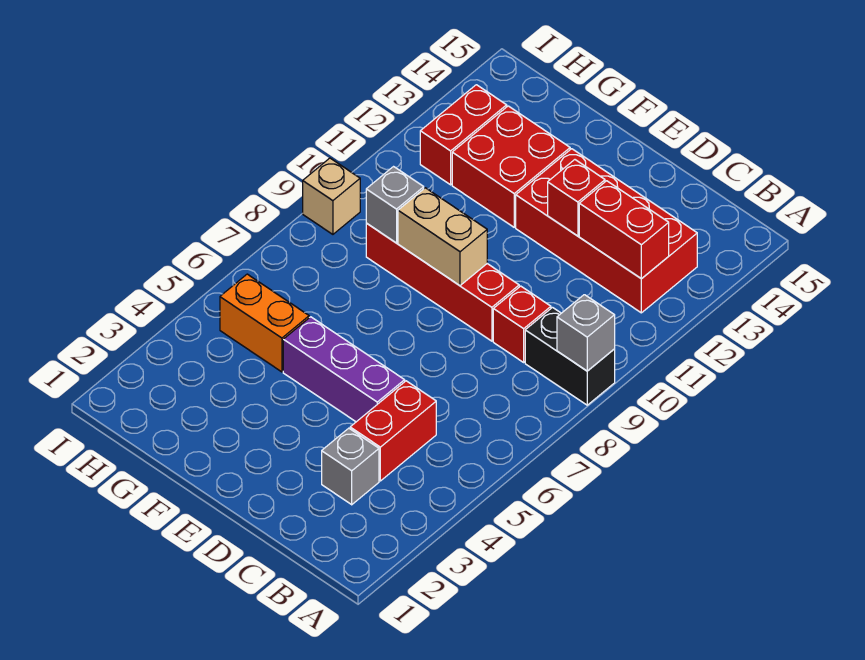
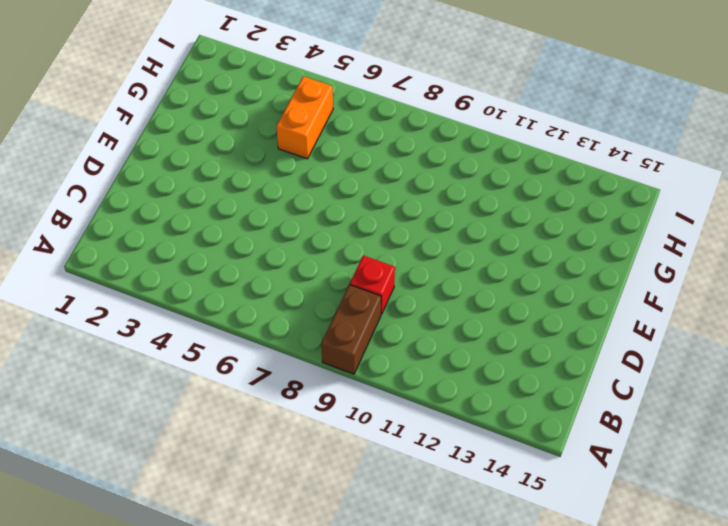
brown 1x2 brick [321,285,381,374] -> black 1x2 brick [525,308,615,405]
none -> red 2x4 brick [516,149,697,313]
none -> grey 1x1 brick [322,428,379,505]
none -> red 1x2 brick [350,381,436,481]

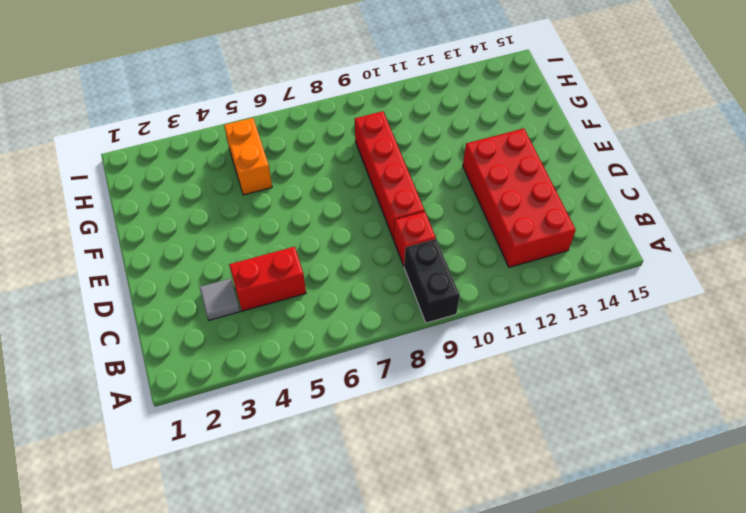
grey 1x1 tile [200,278,240,320] -> grey 1x1 brick [322,428,379,505]
none -> purple 1x3 brick [283,317,405,422]
none -> red 2x2 brick [452,106,570,227]
none -> red 1x2 brick [420,85,507,185]

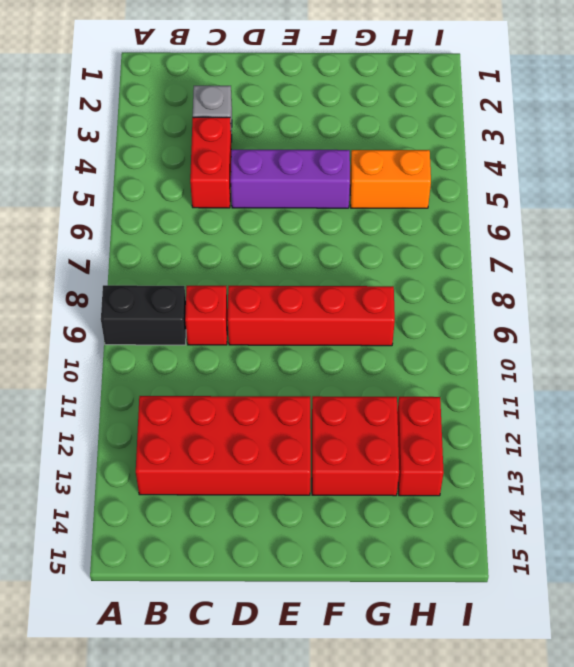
none -> tan 1x1 brick [303,158,360,234]
none -> grey 1x1 brick [557,295,615,371]
none -> red 1x2 brick [579,181,669,279]

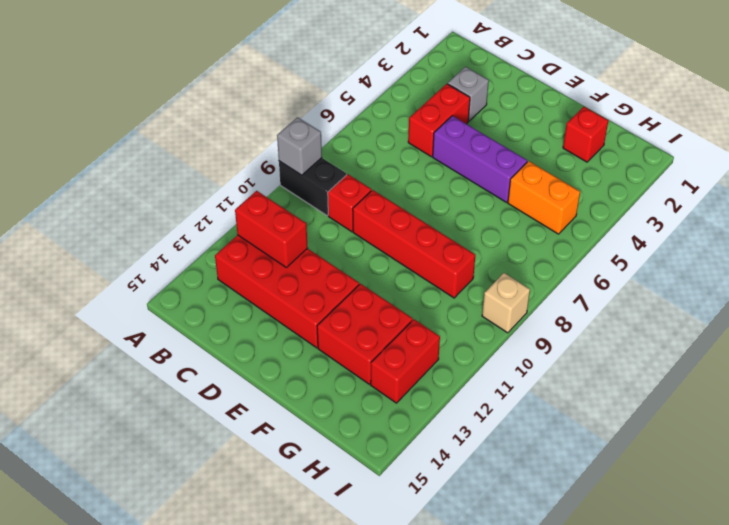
red 1x1 brick [563,107,608,162] -> red 1x1 brick moved to [548,160,605,236]
none -> tan 1x2 brick [398,188,487,286]
none -> grey 1x1 brick [366,167,424,243]

